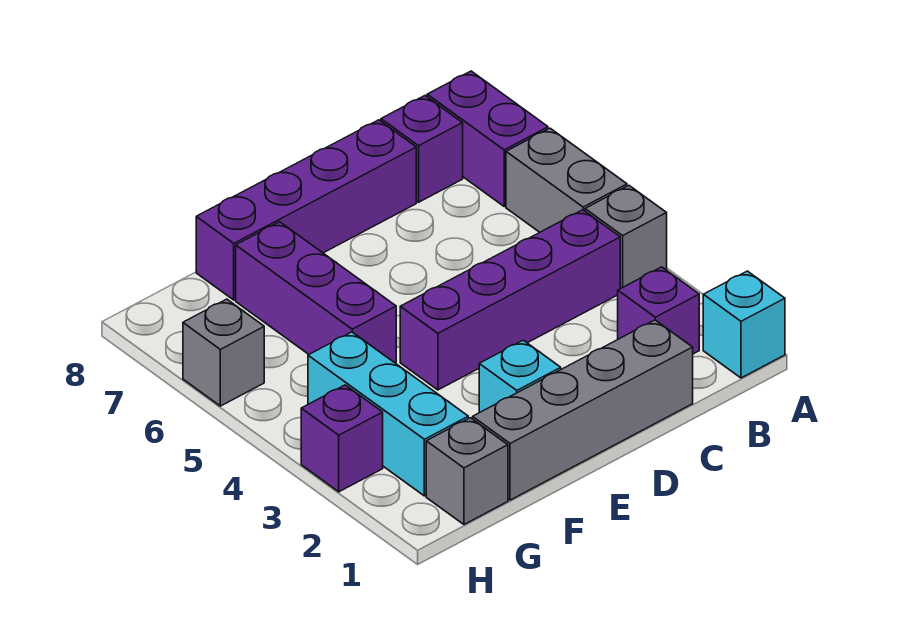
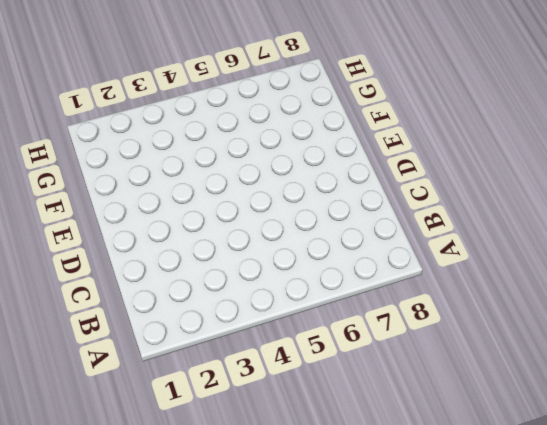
none -> cyan 1x1 brick [703,271,785,378]
none -> grey 1x1 brick [585,186,667,289]
none -> grey 1x2 brick [506,128,627,232]

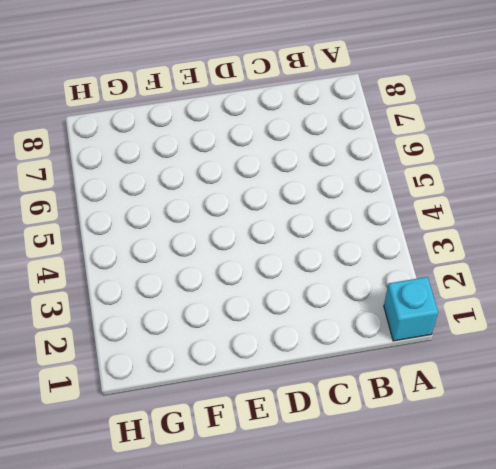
none -> grey 1x1 brick [585,186,667,289]
none -> grey 1x2 brick [506,128,627,232]
none -> purple 1x2 brick [427,71,548,206]

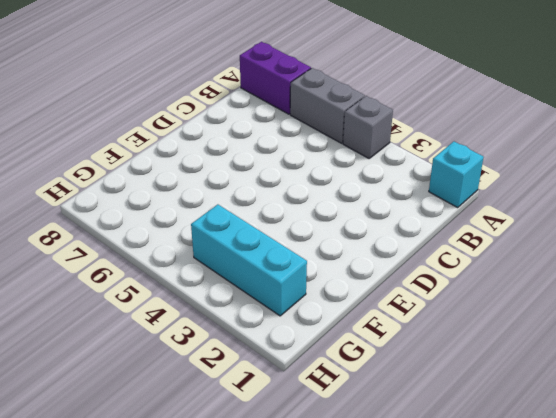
none -> purple 1x1 brick [618,267,699,354]
none -> purple 1x4 brick [400,210,620,390]
none -> purple 1x1 brick [381,96,463,202]

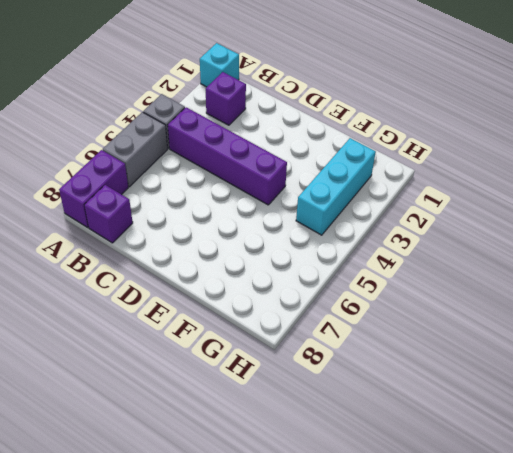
none -> grey 1x4 brick [473,320,693,500]
none -> purple 1x4 brick [196,120,416,300]
none -> cyan 1x1 brick [479,340,561,413]

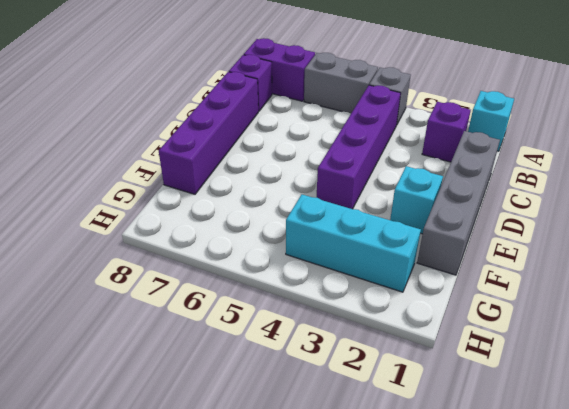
none -> purple 1x3 brick [236,222,396,363]
none -> grey 1x1 brick [426,418,508,524]
none -> purple 1x1 brick [301,385,383,492]

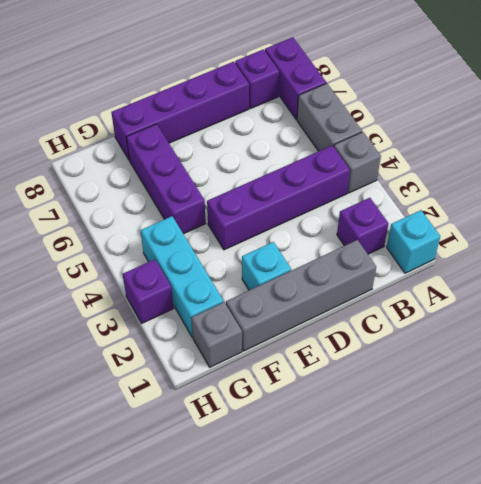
none -> grey 1x1 brick [183,299,264,406]

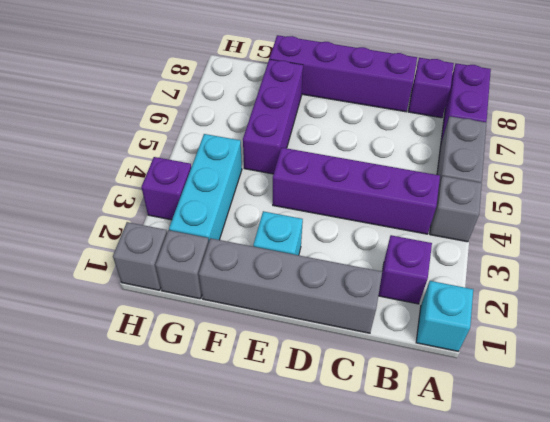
grey 1x1 brick [113,222,167,290] -> grey 1x1 brick moved to [183,299,264,406]

